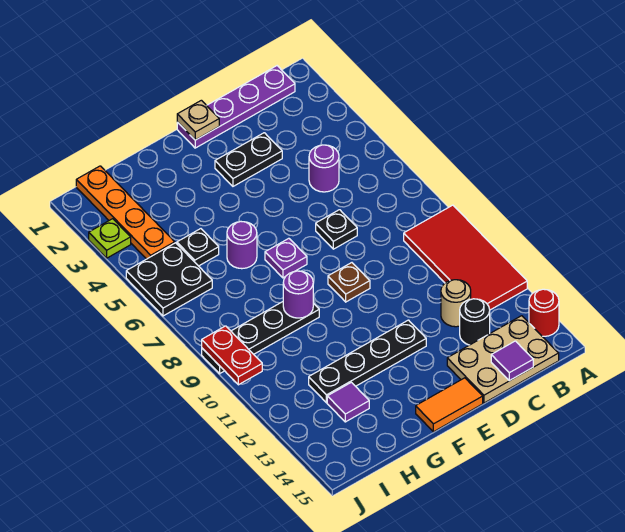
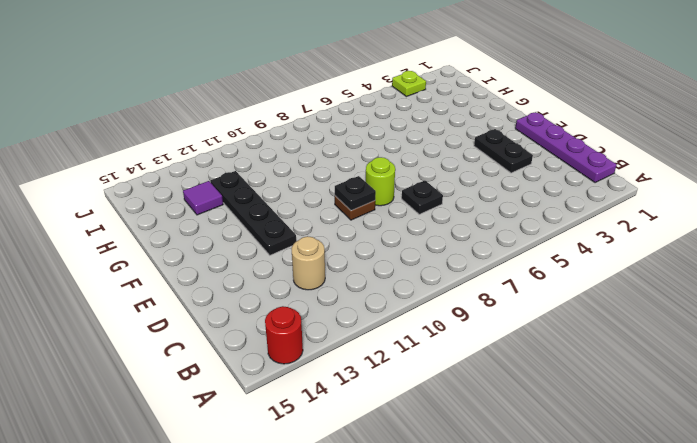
lime 1x1 round brick [366,157,395,206] -> none
black 1x1 plate [335,176,376,211] -> black 1x1 plate moved to [177,229,219,266]
none -> red 2x4 tile [404,205,527,310]
none -> tan 2x3 plate [447,316,559,403]
none -> purple 1x1 round brick [309,145,339,192]

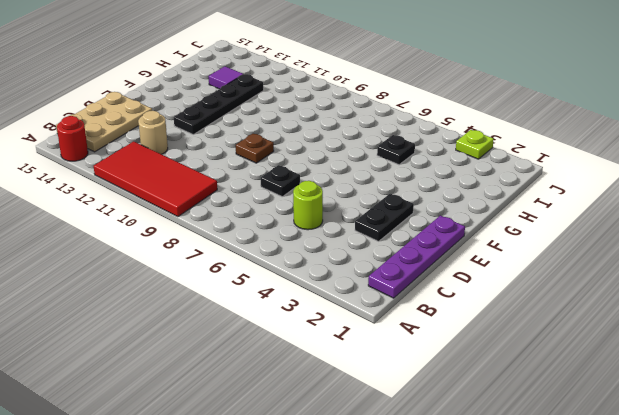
lime 1x1 round brick [293,181,323,230] -> purple 1x1 round brick [309,145,339,192]
none -> black 1x1 round brick [460,299,490,345]
none -> orange 1x2 tile [416,378,483,432]
none -> purple 1x1 plate [265,238,307,278]

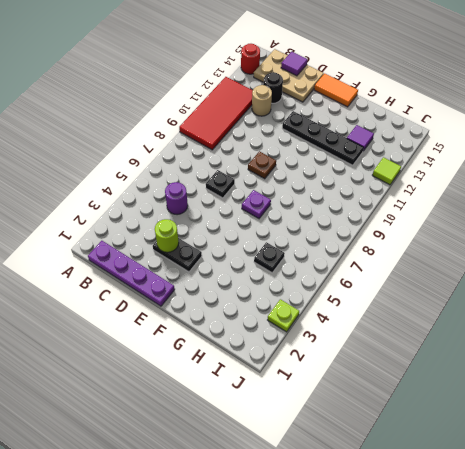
lime 1x1 round brick [155,219,179,252] -> none
lime 1x1 tile [372,157,401,185] -> none
none -> purple 1x1 round brick [227,222,257,269]
none -> black 1x4 plate [202,302,319,374]
none -> orange 1x4 plate [76,166,175,259]

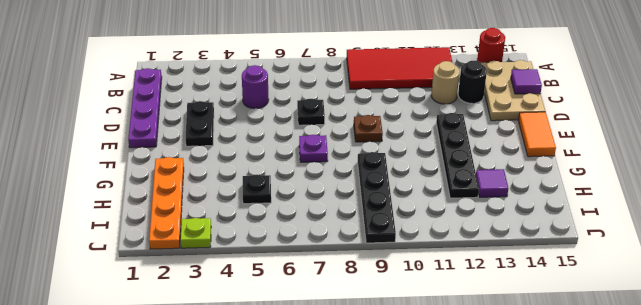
orange 1x4 plate [149,157,184,249] -> orange 1x4 plate turned to [76,166,175,259]
none -> purple 1x1 round brick [227,222,257,269]
none -> black 2x2 plate [126,243,212,316]
none -> tan 1x1 plate [177,100,219,140]

